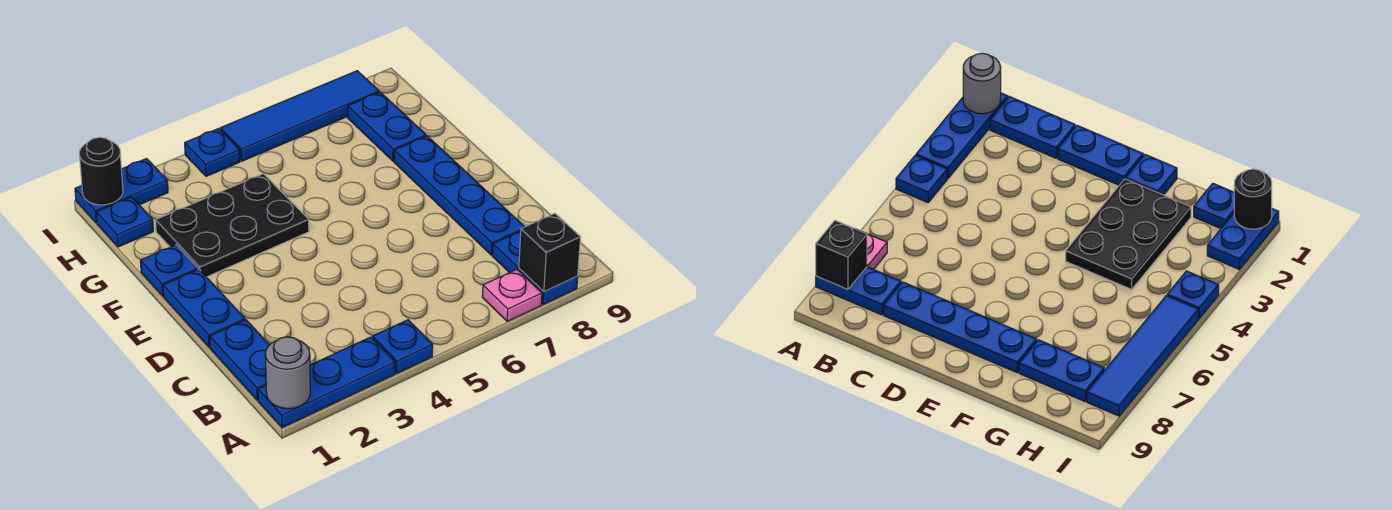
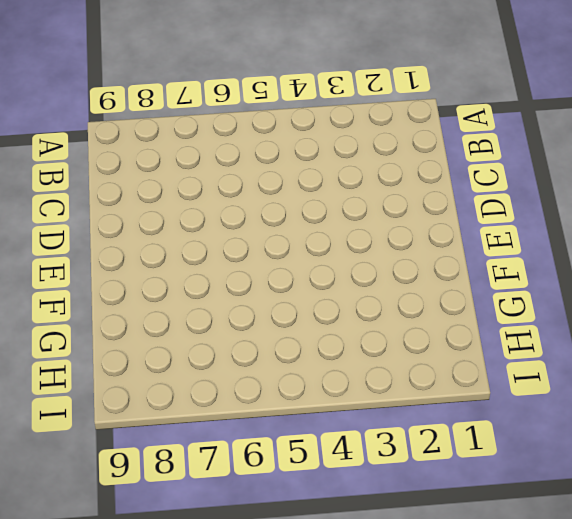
none -> blue 1x3 plate [258,337,395,428]
none -> blue 1x1 plate [373,320,433,373]
none -> pink 1x1 plate [482,269,542,321]

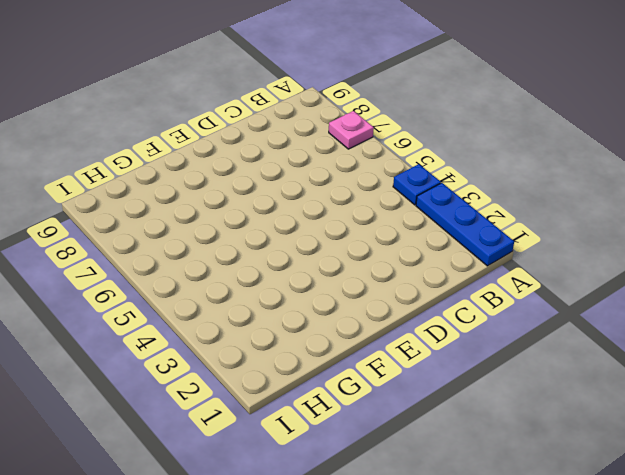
none -> blue 1x2 plate [492,231,578,305]
none -> blue 1x2 plate [210,320,269,400]
none -> blue 1x4 plate [394,136,524,255]

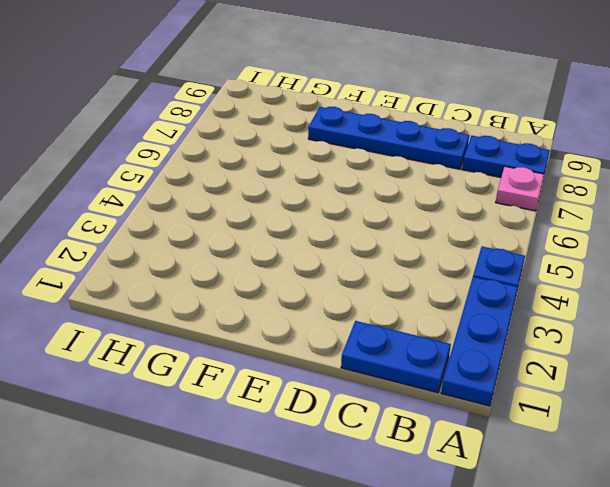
none -> blue 1x2 plate [163,269,245,347]
none -> blue 1x1 plate [140,245,198,296]
none -> black 2x3 plate [156,174,309,277]

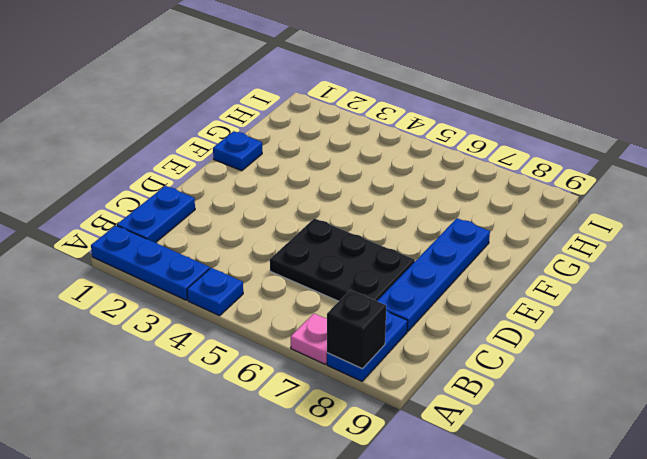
black 2x3 plate [270,218,415,301] -> black 2x3 plate moved to [156,174,309,277]
none -> blue 1x2 plate [163,269,245,347]
none -> blue 1x2 plate [348,92,426,161]
none -> blue 1x1 plate [96,197,153,247]

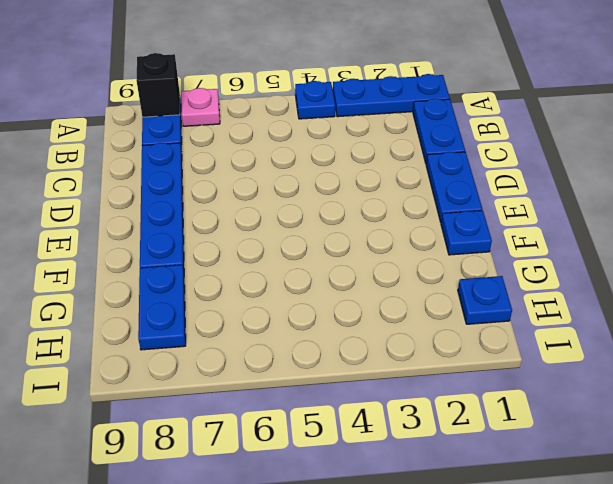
none -> black 2x3 plate [156,174,309,277]
none -> blue 1x2 plate [75,159,168,223]
none -> blue 1x1 plate [185,129,240,176]

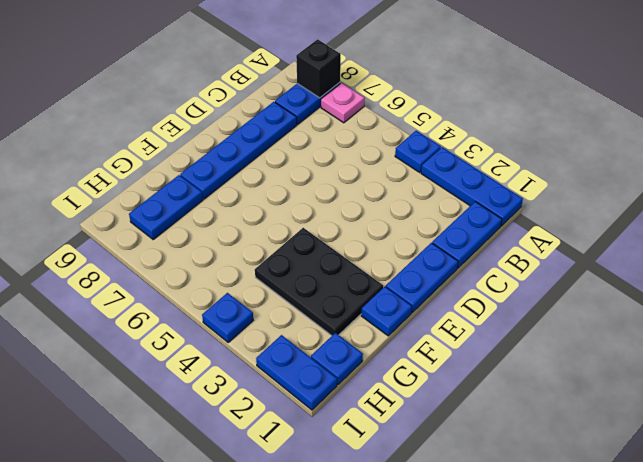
none -> blue 1x4 tile [220,71,379,161]
none -> grey 1x1 round brick [265,337,310,409]
none -> black 1x1 round brick [79,137,123,205]

